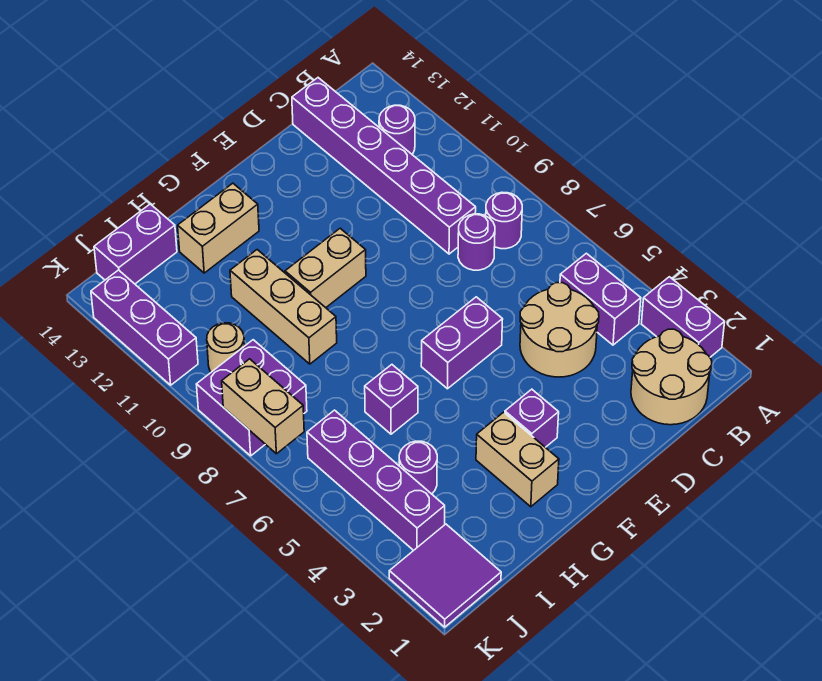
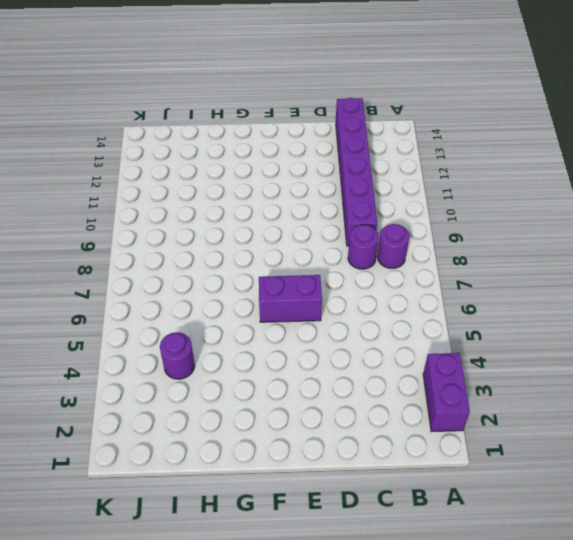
none -> tan 2x2 round brick [631,329,712,425]
none -> purple 1x2 brick [560,253,641,345]
none -> purple 1x1 round brick [379,105,415,154]

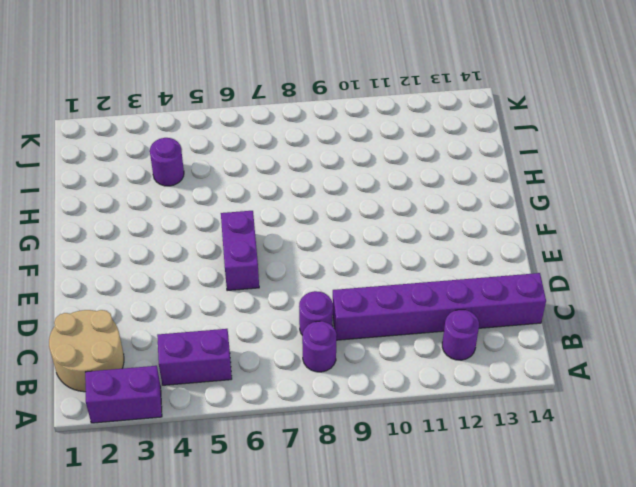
none -> tan 2x2 round brick [520,283,599,377]
none -> purple 1x1 brick [505,389,559,447]
none -> tan 1x2 brick [285,228,366,308]

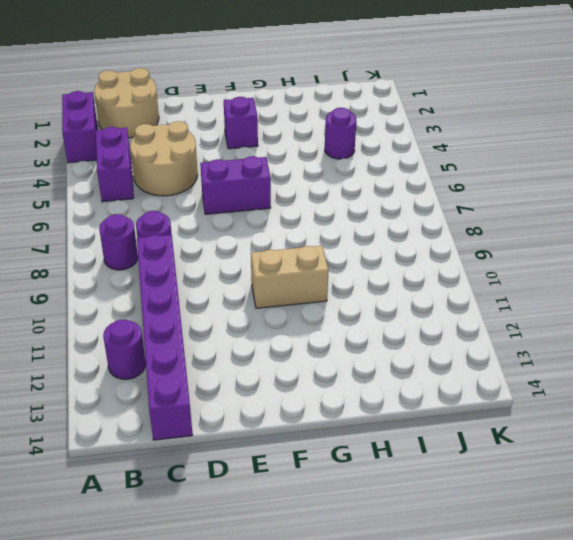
none -> tan 1x2 brick [476,412,559,507]
none -> tan 1x2 brick [178,183,259,273]
none -> purple 1x1 brick [365,365,418,434]

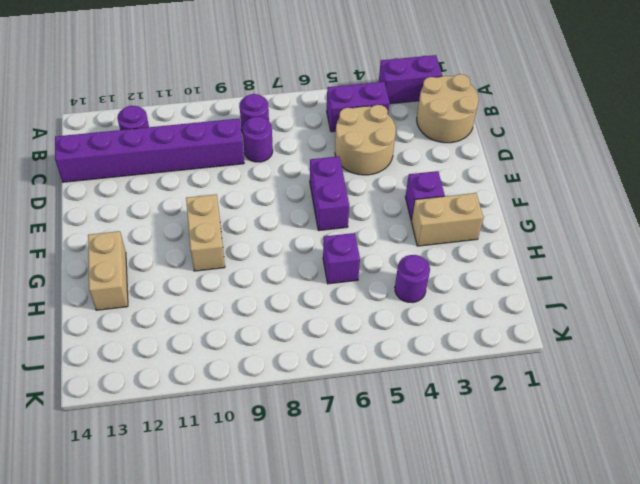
none -> tan 1x3 brick [230,250,337,364]
none -> purple 1x2 brick [94,204,177,284]
none -> purple 2x2 tile [389,524,501,627]

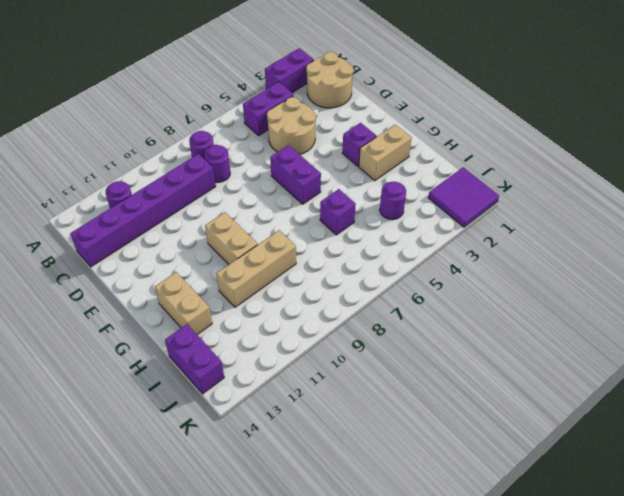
none -> purple 1x4 brick [307,410,445,550]
none -> purple 2x2 brick [196,340,307,456]
none -> tan 1x1 round brick [207,323,245,372]

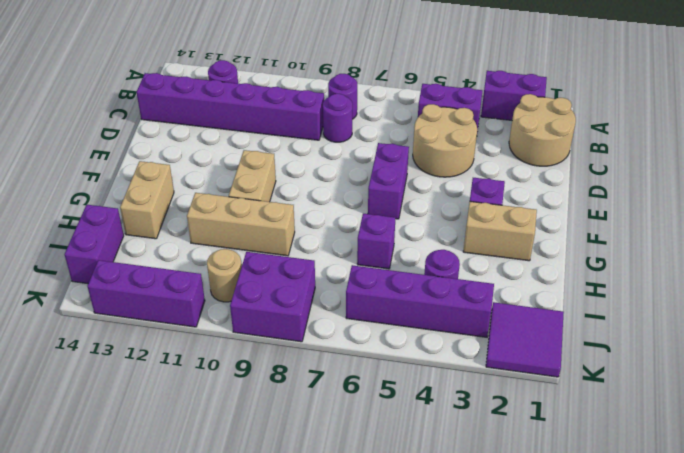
none -> tan 1x2 brick [222,359,304,454]

